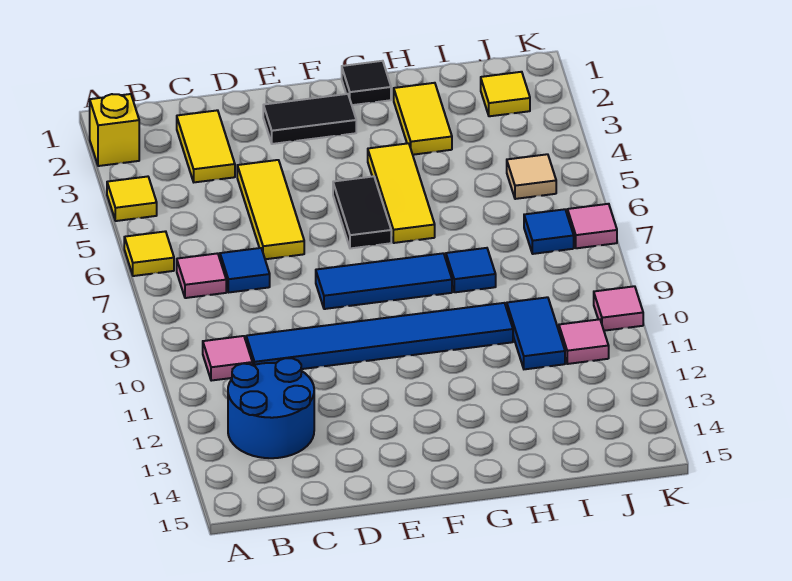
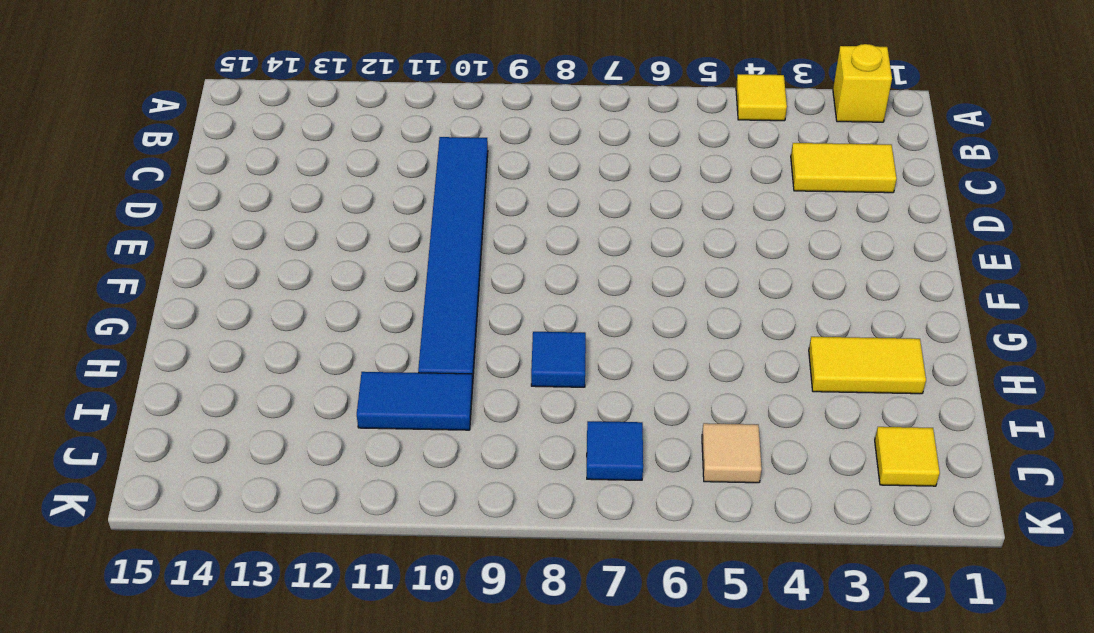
none -> yellow 1x1 tile [124,231,174,276]
none -> pink 1x1 tile [177,253,226,298]
none -> pink 1x1 tile [203,336,252,381]

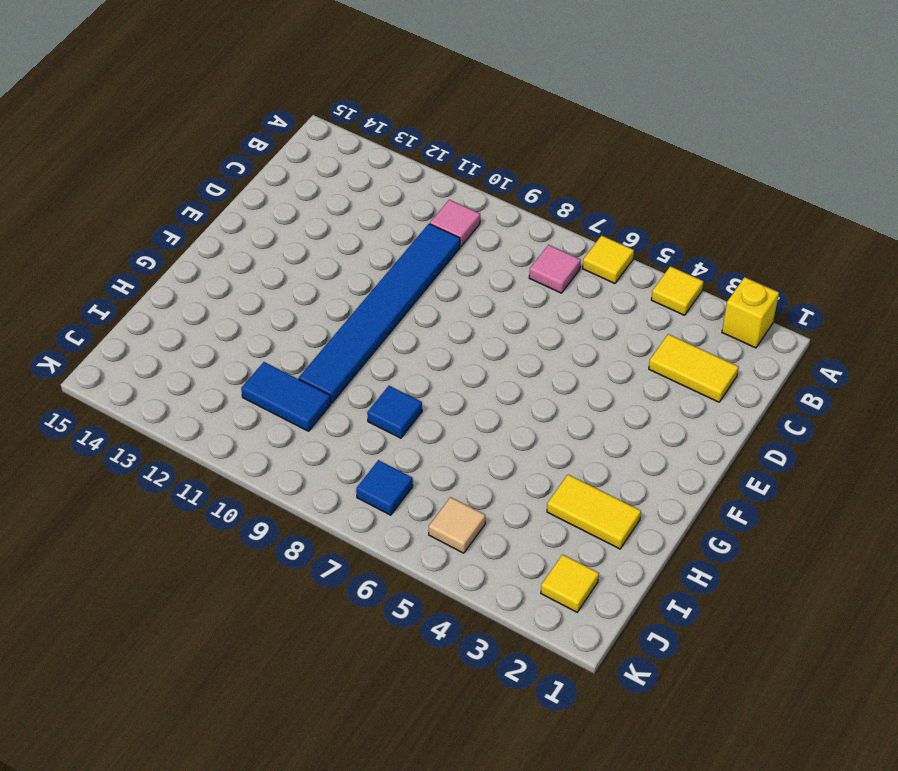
none -> blue 2x2 round brick [228,358,314,458]
none -> blue 1x1 tile [220,248,270,292]
none -> yellow 1x3 tile [237,160,304,259]

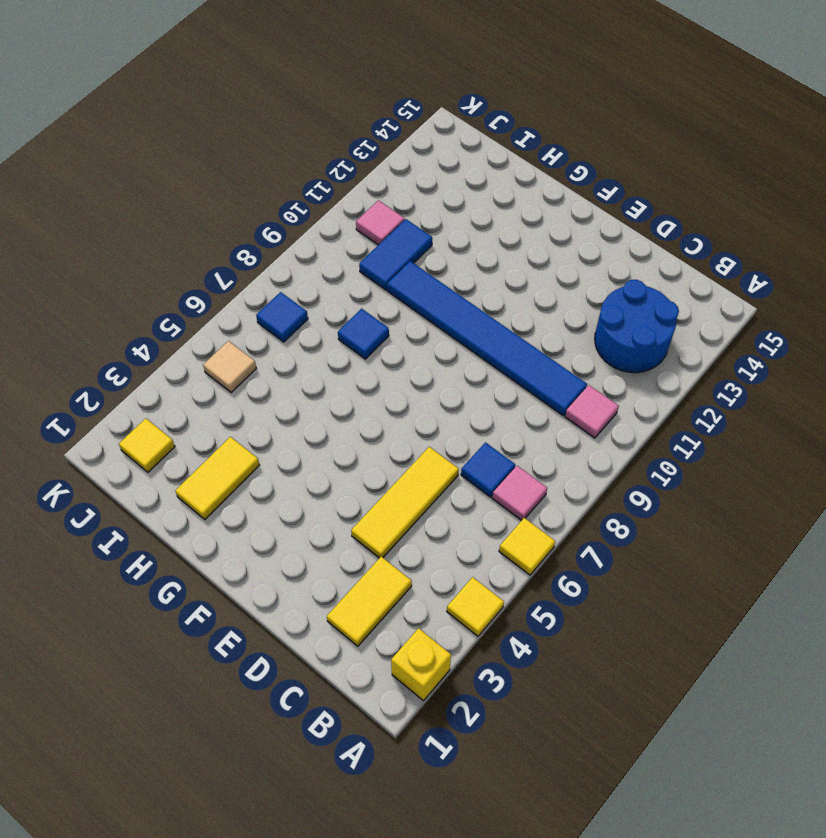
none -> black 1x2 tile [263,94,356,144]
none -> blue 1x3 tile [316,253,452,309]
none -> black 1x2 tile [333,176,391,248]

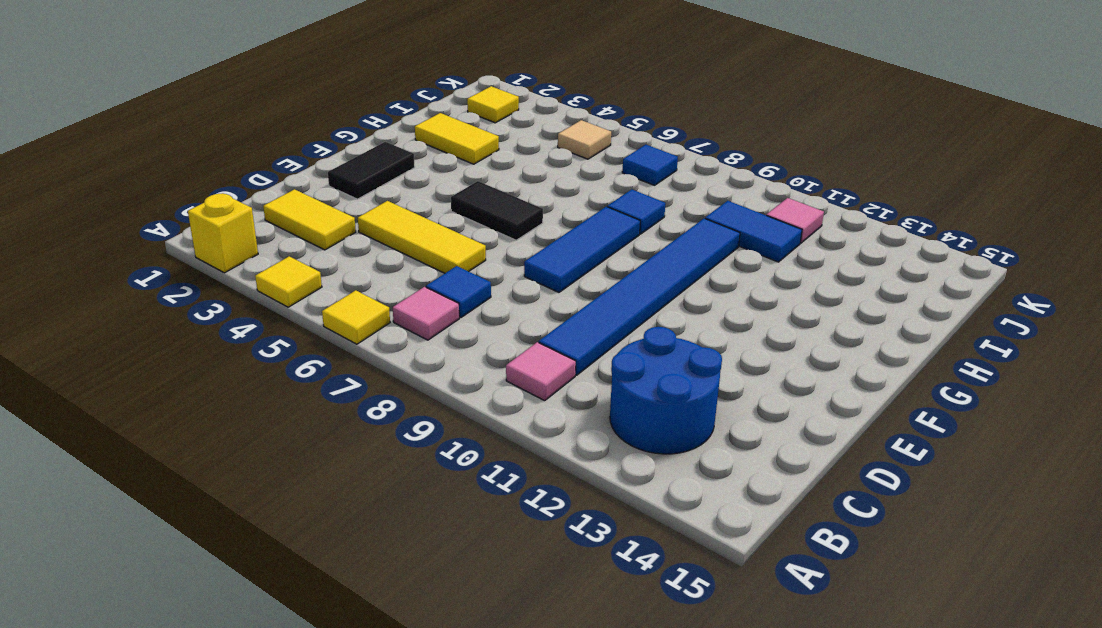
none -> black 1x1 tile [342,61,391,105]
none -> yellow 1x3 tile [368,143,435,243]
none -> pink 1x1 tile [567,204,617,248]

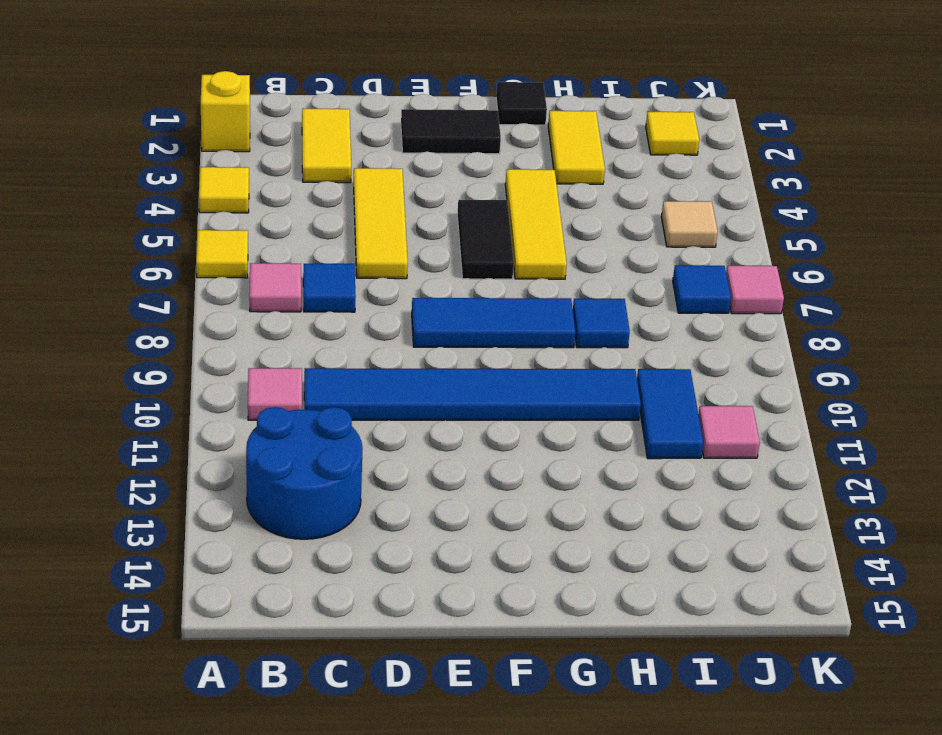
none -> pink 1x1 tile [594,286,643,331]

